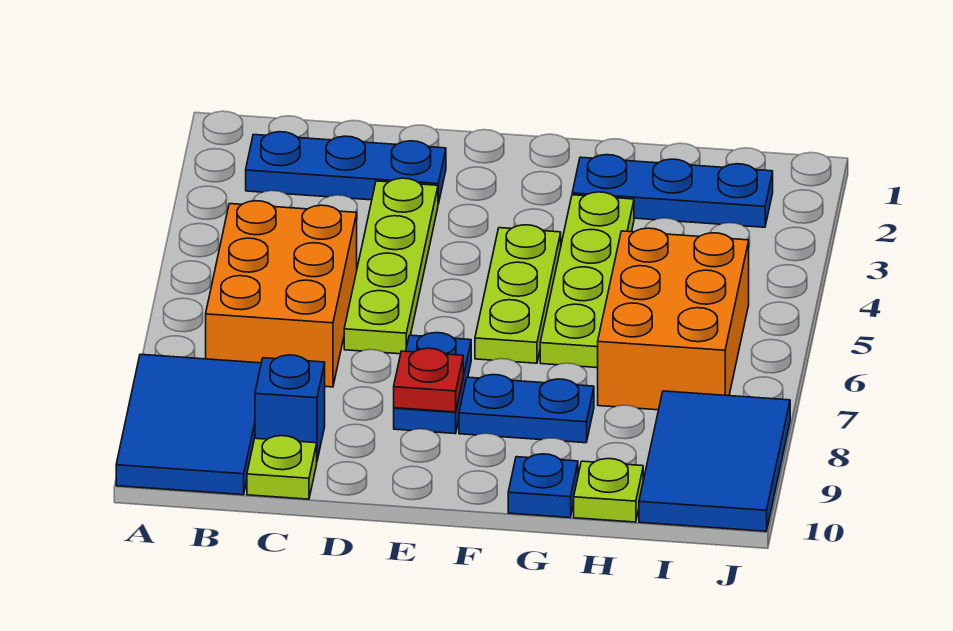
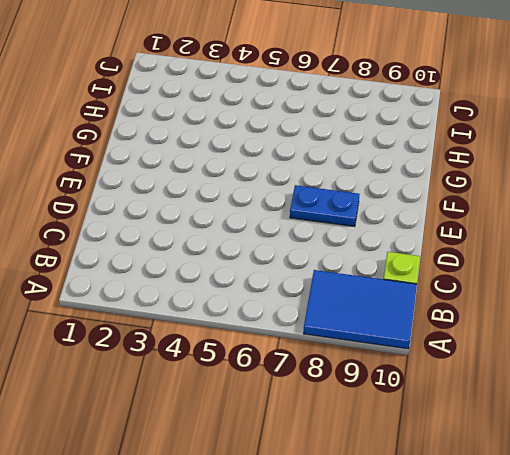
none -> blue 1x3 plate [246,132,446,204]
none -> orange 2x3 brick [206,201,357,387]
none -> blue 1x1 brick [255,355,325,460]

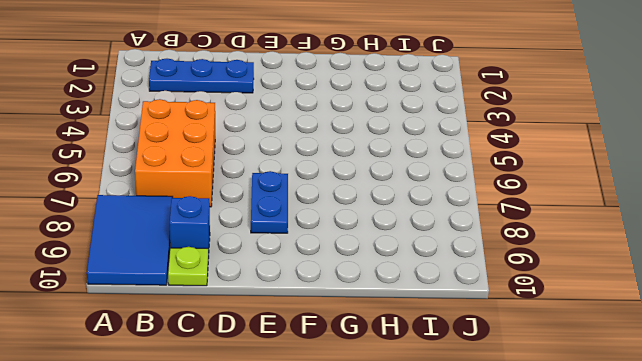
none -> lime 1x4 plate [344,178,438,354]
none -> lime 1x3 plate [475,225,561,363]
none -> blue 1x2 plate [459,375,594,443]

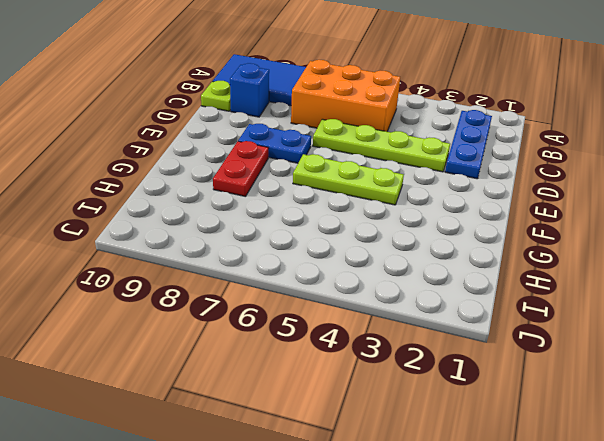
red 1x2 plate [213,141,269,197] -> blue 1x2 plate [459,375,594,443]
none -> blue 1x3 plate [572,155,773,227]
none -> lime 1x4 plate [540,192,634,368]
none -> blue 1x1 plate [508,454,578,518]

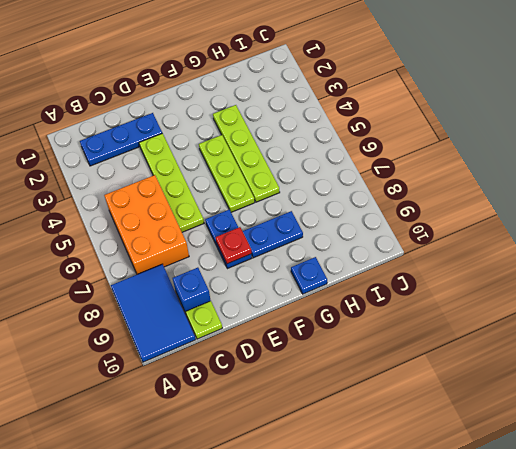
none -> blue 1x3 plate [572,155,773,227]
none -> orange 2x3 brick [598,228,749,410]
none -> lime 1x1 plate [574,459,643,522]

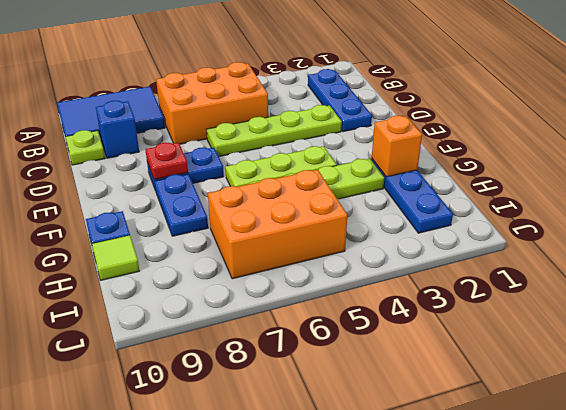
orange 1x1 brick [372,116,422,177] -> none
lime 1x1 tile [92,235,139,280] -> lime 1x1 plate [574,459,643,522]
none -> blue 2x3 tile [639,391,790,531]

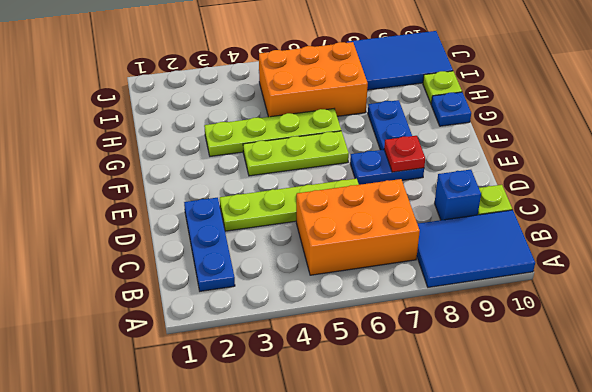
none -> blue 1x3 plate [572,155,773,227]

